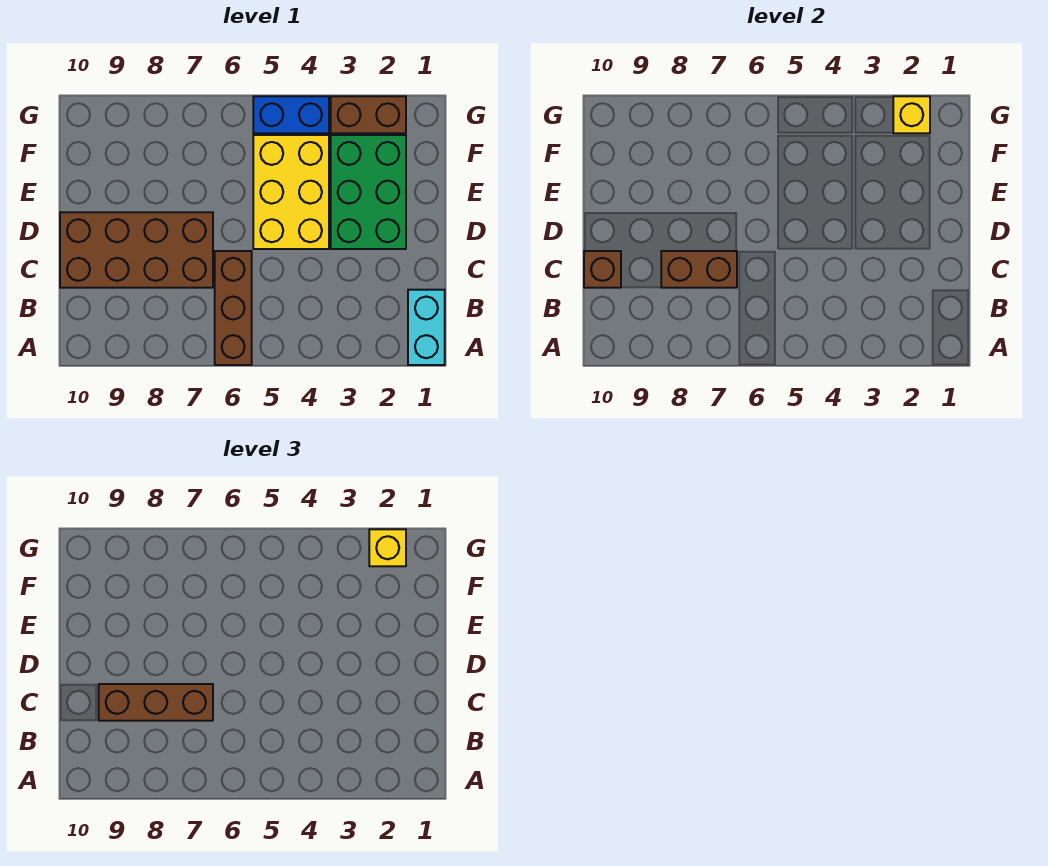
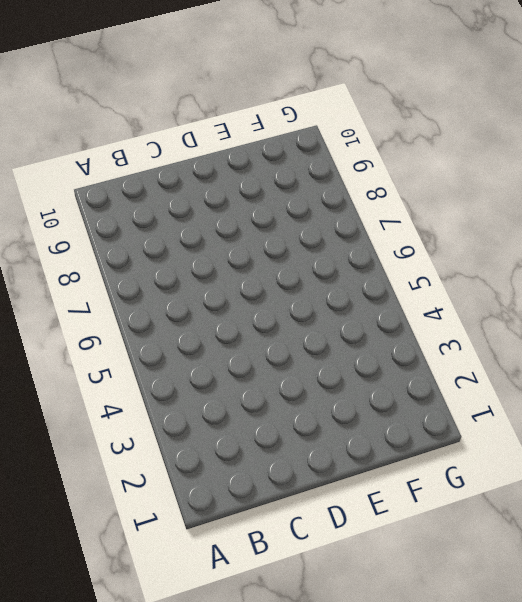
none -> cyan 1x2 brick [408,290,445,365]
none -> brown 1x3 brick [215,251,252,365]
none -> brown 2x4 brick [60,212,213,288]

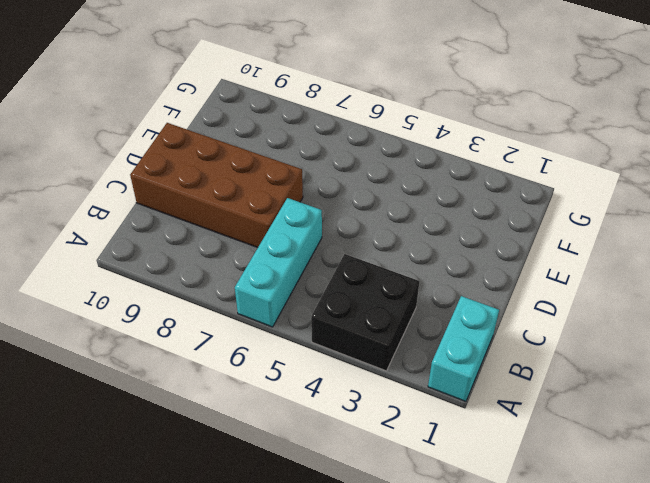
black 2x2 brick [311,254,419,371] -> none
cyan 1x3 brick [235,198,322,327] -> brown 1x3 brick [215,251,252,365]
none -> green 2x3 brick [331,135,406,249]
none -> yellow 2x3 brick [253,135,329,249]
none -> brown 1x2 brick [331,96,406,133]

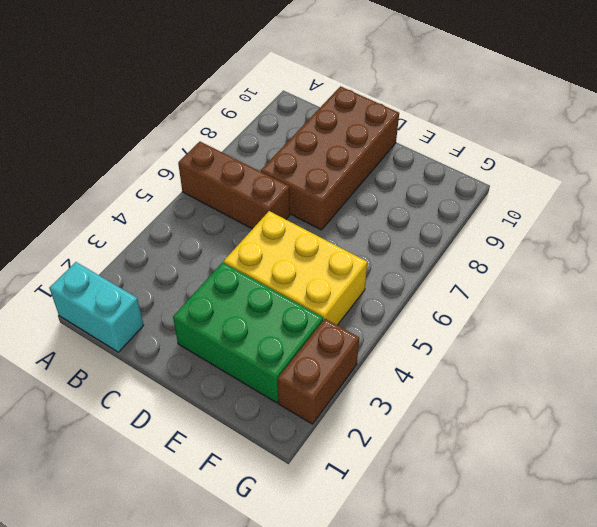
none -> blue 1x2 brick [253,96,329,133]
none -> brown 1x2 brick [661,251,737,288]
none -> brown 1x1 brick [584,251,621,288]

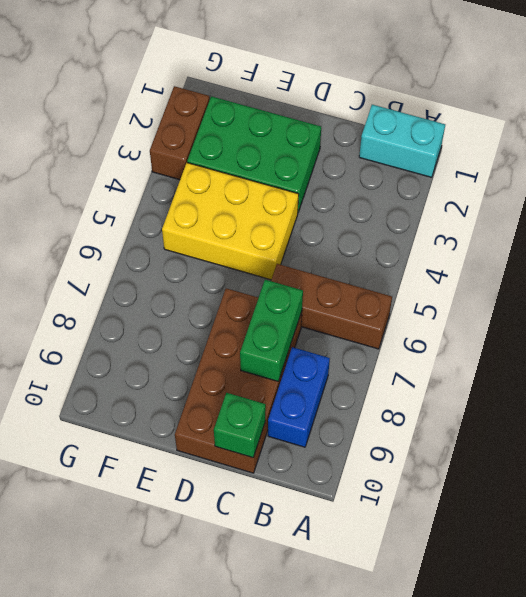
blue 1x2 brick [268,347,330,447] -> blue 1x2 brick moved to [253,96,329,133]
green 1x2 brick [240,280,303,381] -> brown 1x2 brick [661,251,737,288]
green 1x1 brick [214,393,266,458] -> brown 1x1 brick [584,251,621,288]
none -> yellow 1x1 brick [893,96,930,133]
none -> brown 1x3 brick [99,684,213,721]
none -> yellow 1x1 brick [369,529,406,566]

